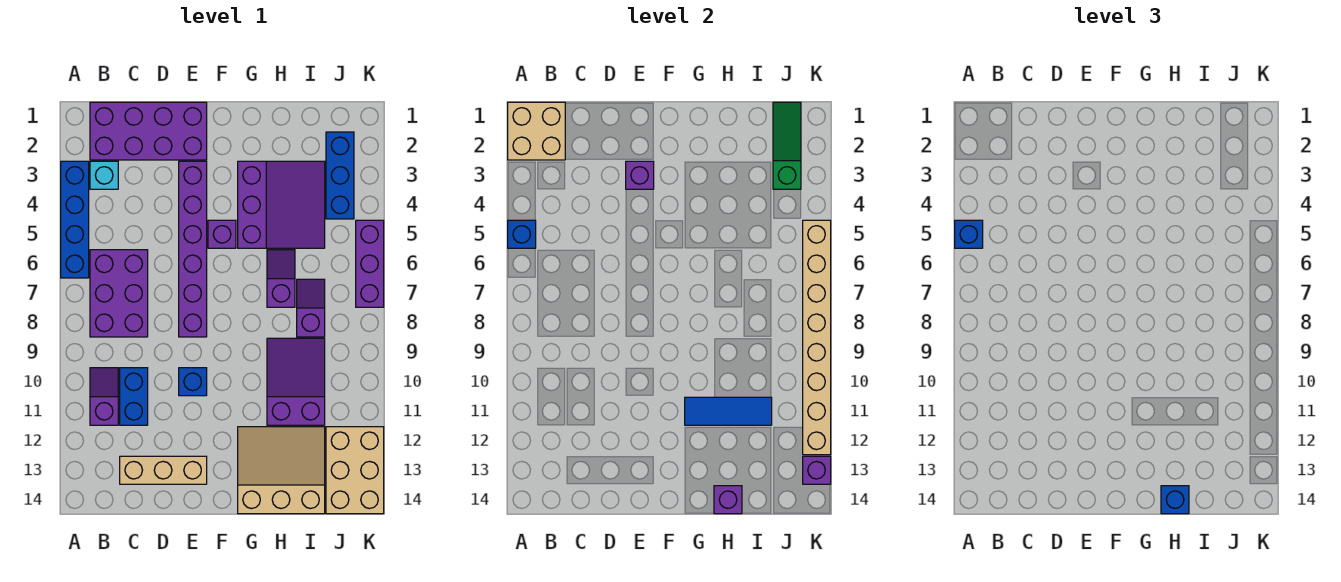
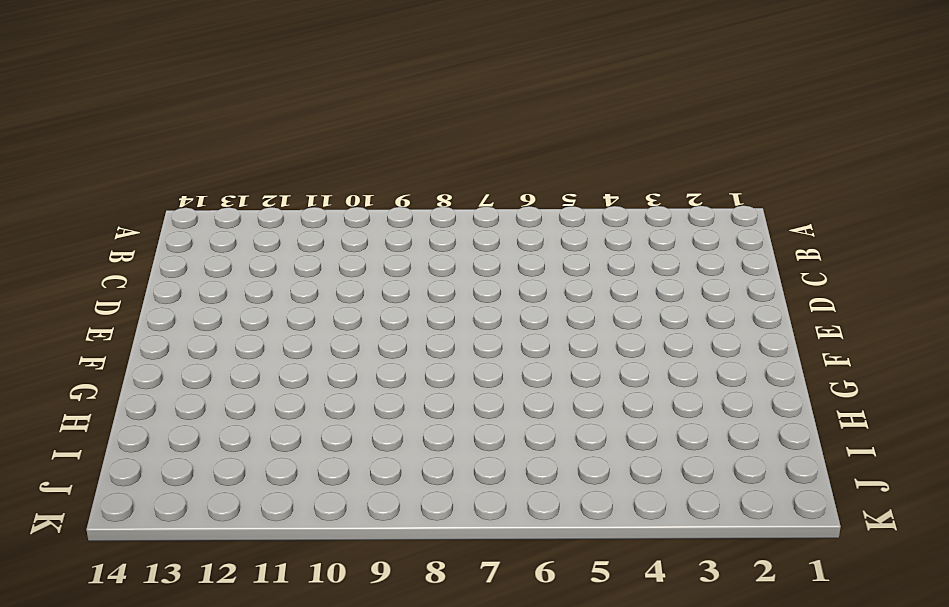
none -> blue 1x4 brick [61,161,89,278]
none -> purple 2x4 brick [90,102,207,160]
none -> cyan 1x1 brick [90,161,118,189]

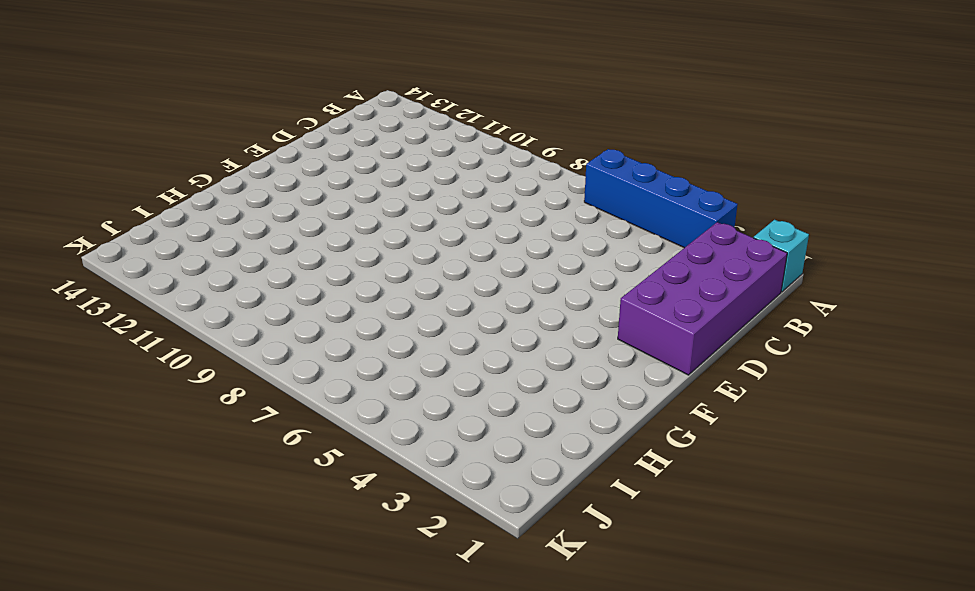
cyan 1x1 brick [754,220,809,292] -> cyan 1x1 brick moved to [90,161,118,189]
none -> purple 2x3 brick [90,250,148,337]
none -> purple 1x2 slope [90,368,118,425]
none -> blue 1x2 brick [120,368,148,425]

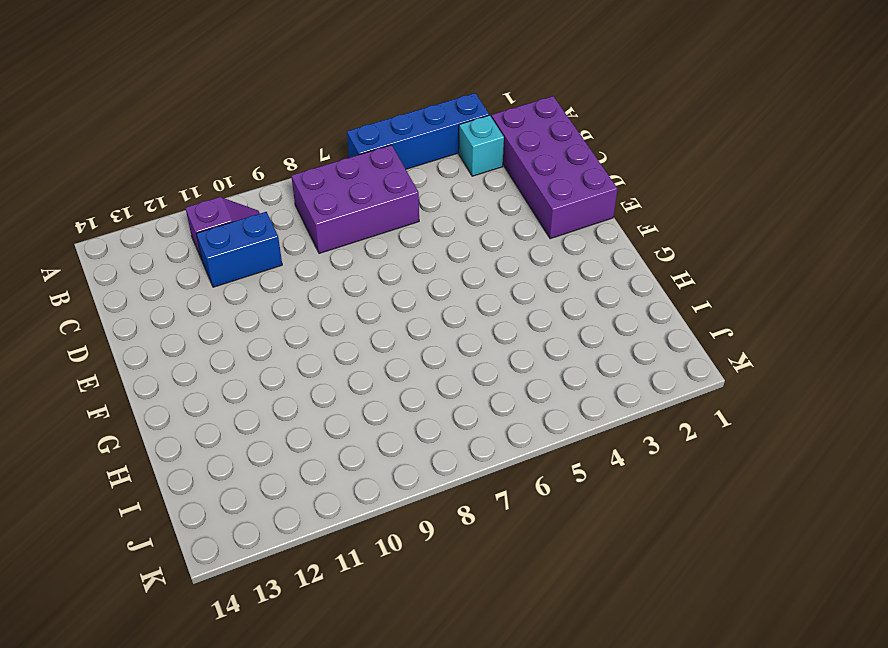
none -> tan 1x3 brick [120,456,207,484]
none -> purple 1x6 brick [179,161,207,337]
none -> blue 1x1 brick [179,368,207,396]

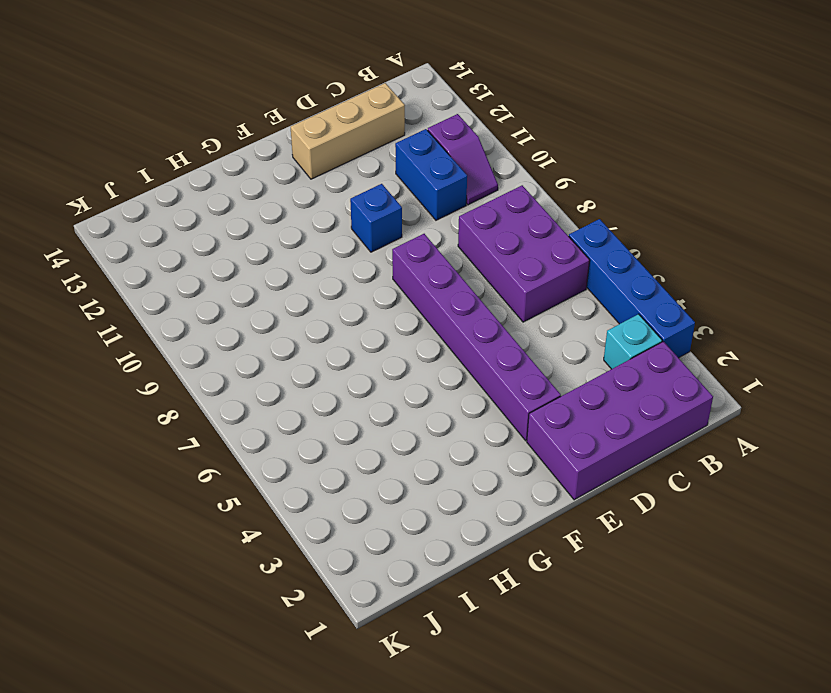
none -> purple 1x1 brick [208,220,236,248]
none -> purple 3x3 slope [238,161,325,248]
none -> tan 3x3 slope [238,427,325,514]

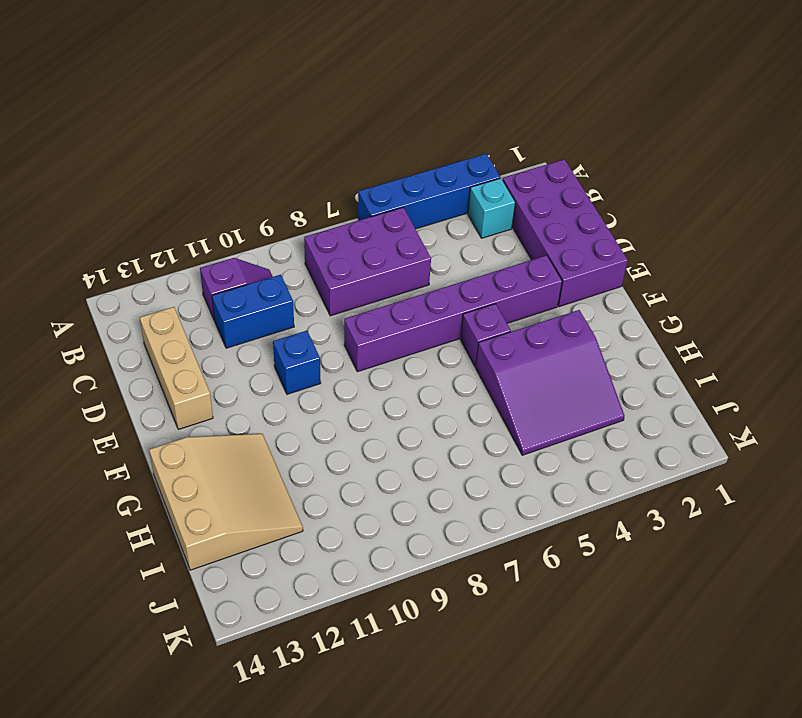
none -> purple 1x2 slope [267,250,295,307]
none -> purple 2x3 slope [267,338,325,425]
none -> purple 1x2 slope [297,279,325,337]

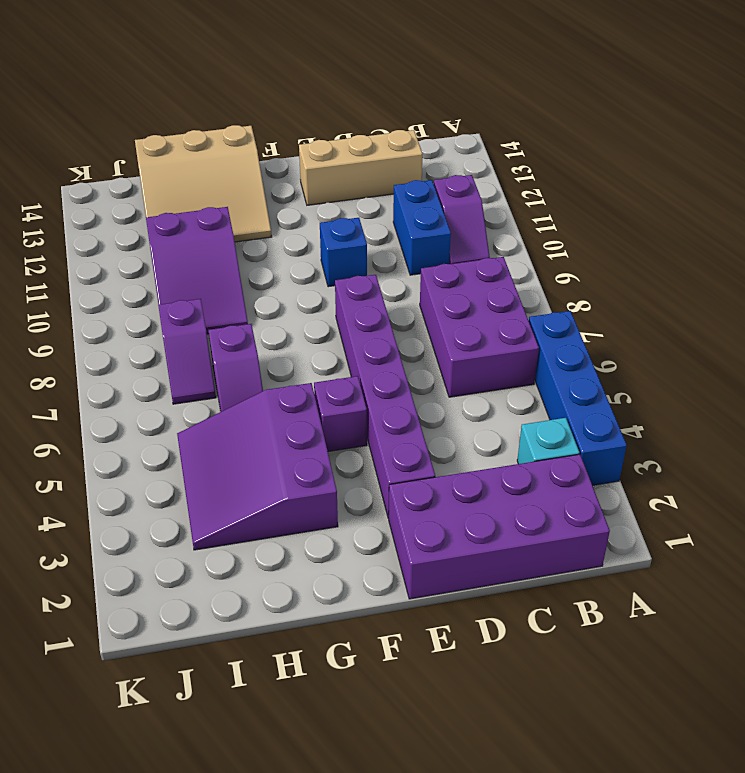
none -> blue 1x3 brick [326,132,354,219]
none -> tan 2x3 brick [326,427,384,514]
none -> purple 1x3 brick [356,220,384,307]

